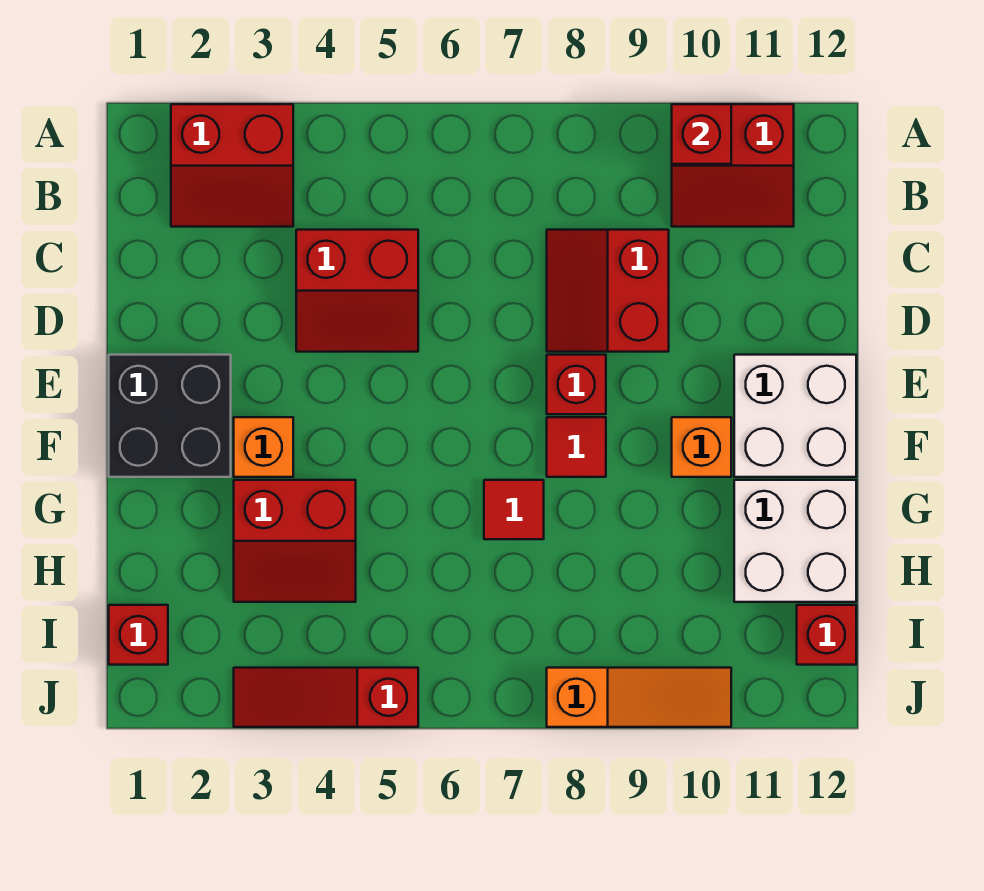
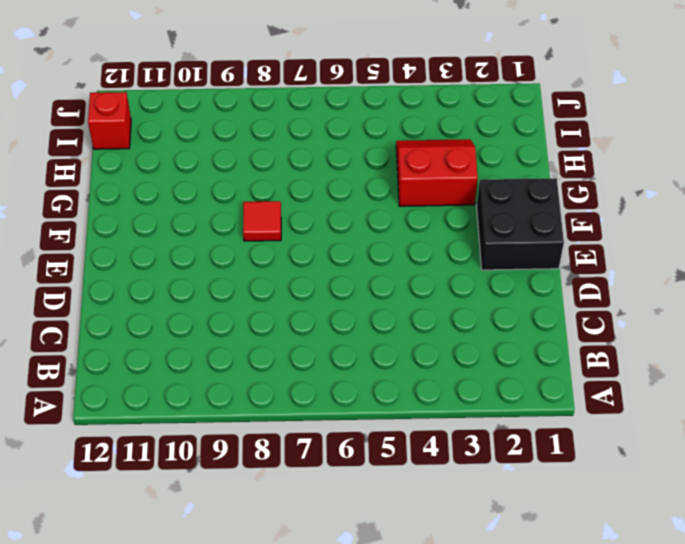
none -> red 2x2 slope [171,104,293,227]
none -> red 2x2 slope [672,104,794,227]
none -> red 2x2 slope [296,230,418,352]

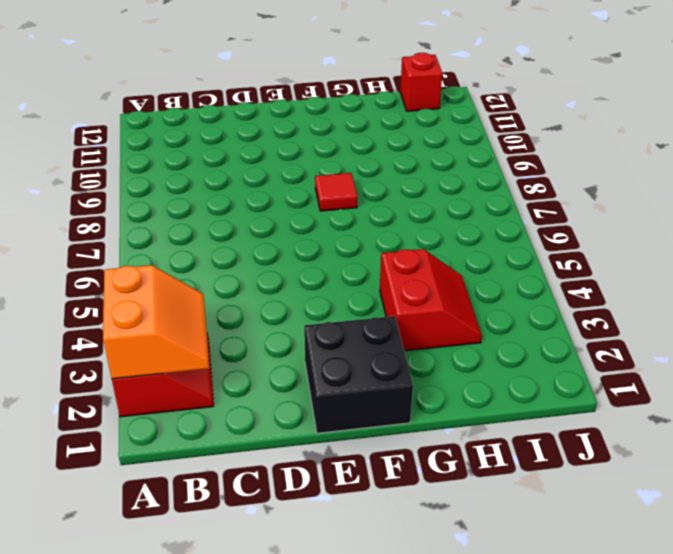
orange 2x2 slope [103,265,209,379] -> none
none -> red 2x2 slope [672,104,794,227]
none -> red 2x2 slope [296,230,418,352]
none -> red 2x2 slope [547,230,669,352]

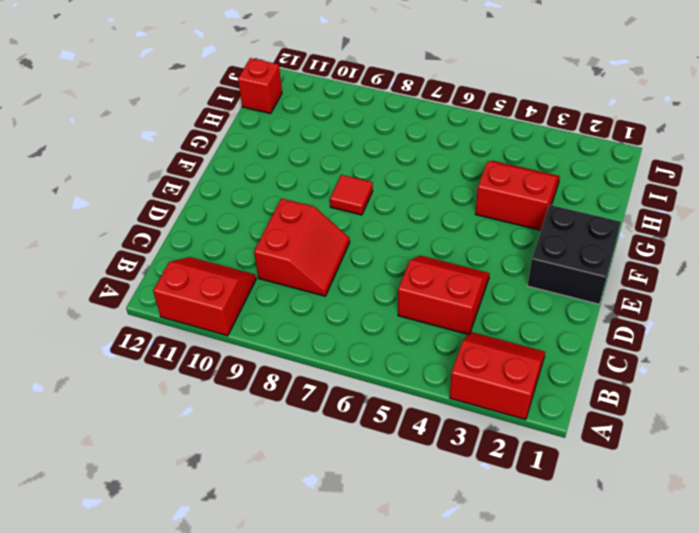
none -> red 1x1 brick [547,355,606,414]
none -> white 2x2 brick [734,355,856,477]
none -> orange 1x1 brick [234,417,293,477]

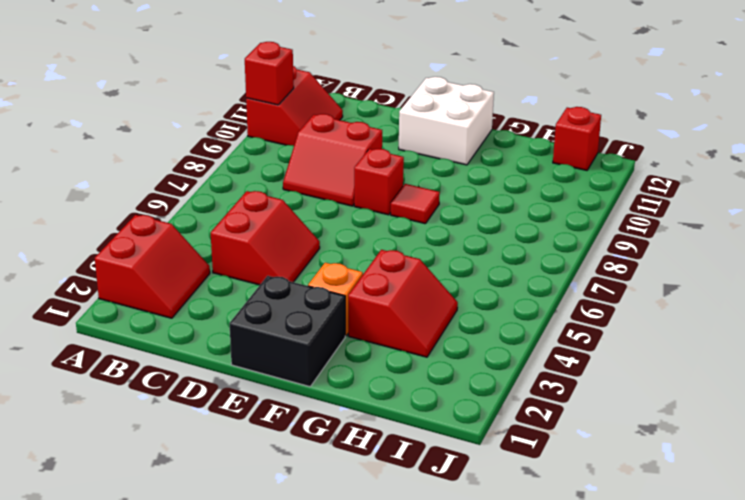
none -> orange 1x1 brick [672,417,731,477]
none -> red 1x1 tile [484,480,544,539]
none -> white 2x2 brick [734,480,856,602]

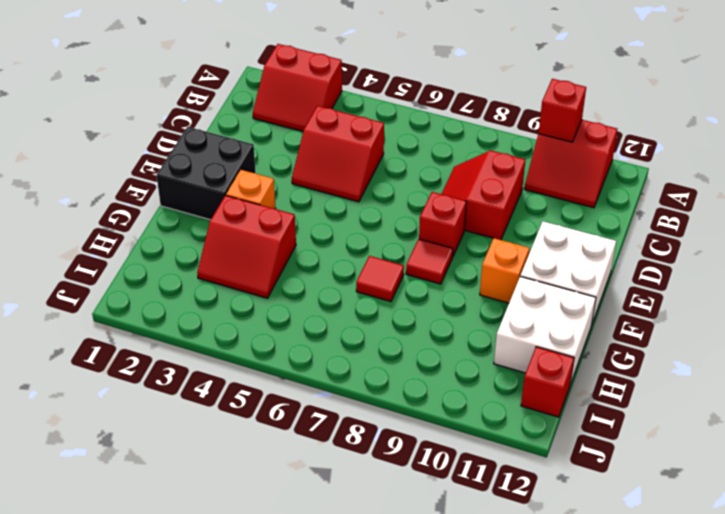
none -> red 1x1 brick [109,605,168,665]
none -> red 1x3 slope [234,668,418,727]
none -> orange 1x3 slope [547,668,731,727]

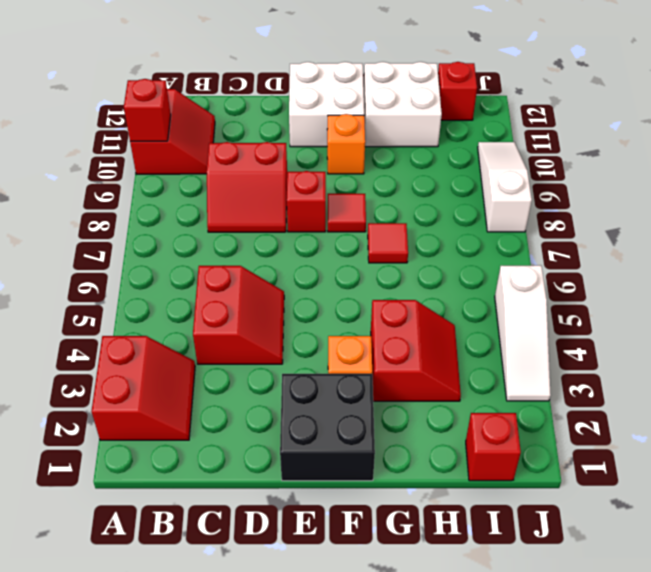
white 1x3 slope [495,265,551,401] -> red 1x3 slope [234,668,418,727]
white 1x3 slope [478,142,532,232] -> orange 1x3 slope [547,668,731,727]

